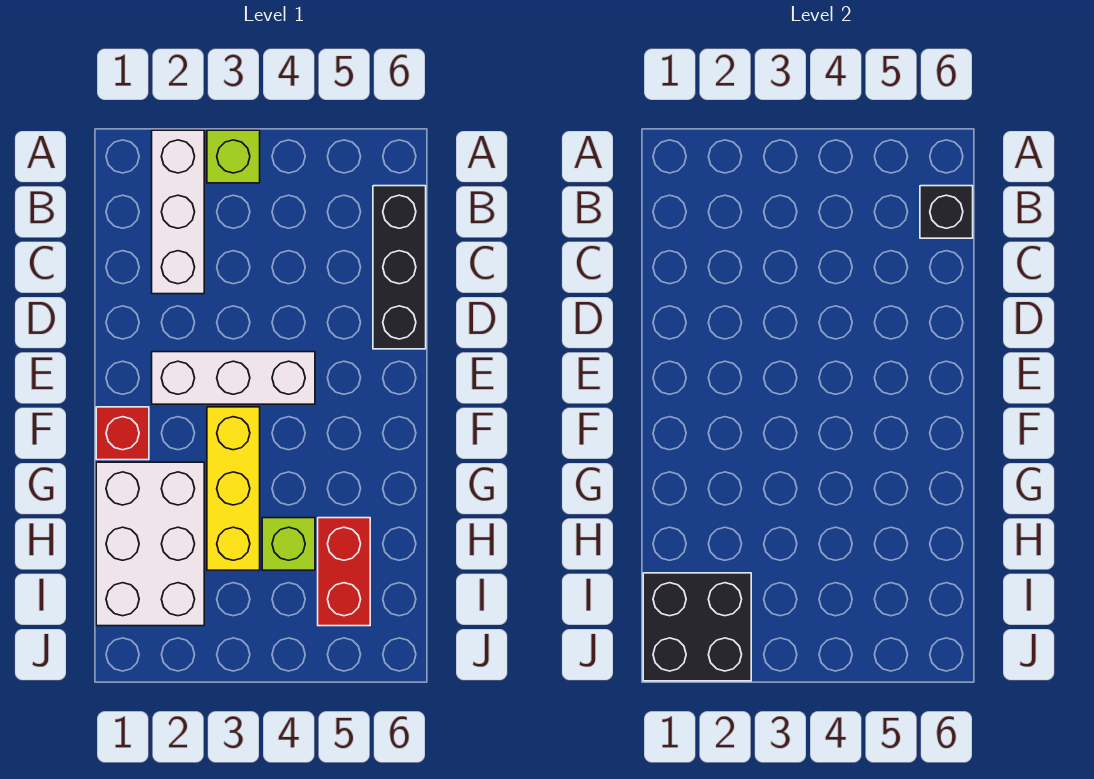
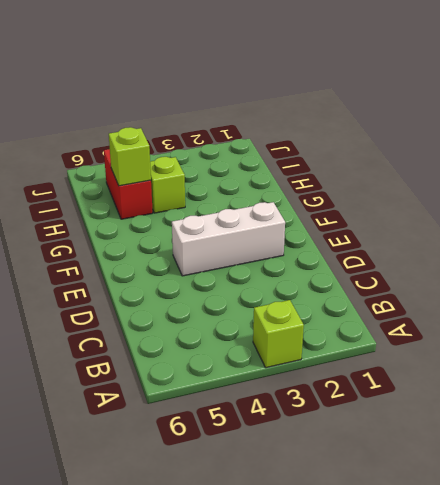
lime 1x1 brick [109,127,151,186] -> none
none -> white 1x3 brick [152,130,204,294]
none -> black 1x3 brick [373,186,426,349]

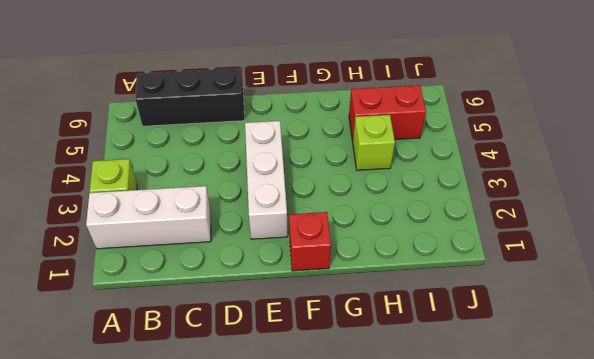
none -> yellow 1x3 brick [207,407,260,570]
none -> white 2x3 brick [96,462,204,626]

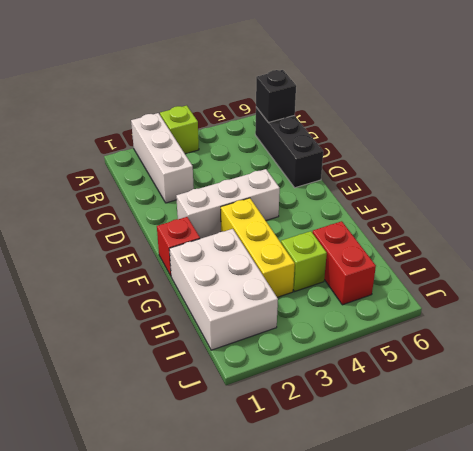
none -> black 2x2 brick [643,573,751,681]

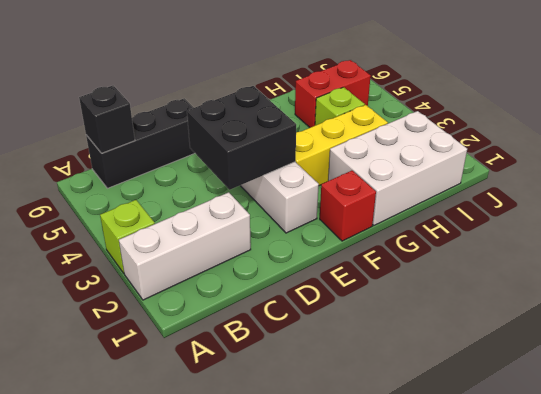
black 2x2 brick [187,86,296,190] -> black 2x2 brick moved to [643,573,751,681]

